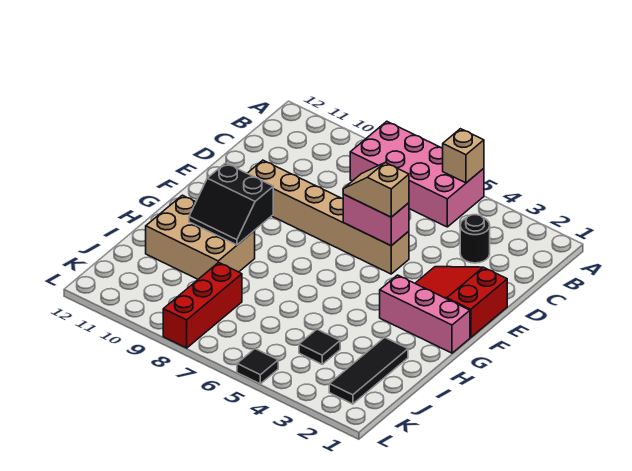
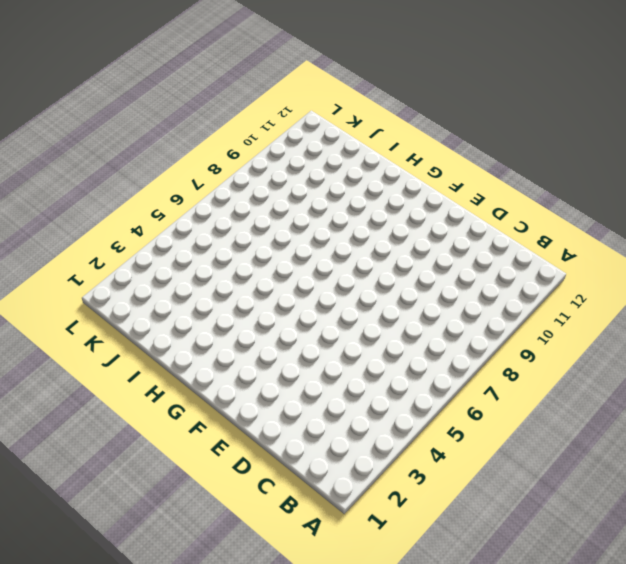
none -> pink 2x4 brick [350,121,484,227]
none -> black 1x1 round brick [460,215,490,263]
none -> red 2x3 slope [415,267,507,338]

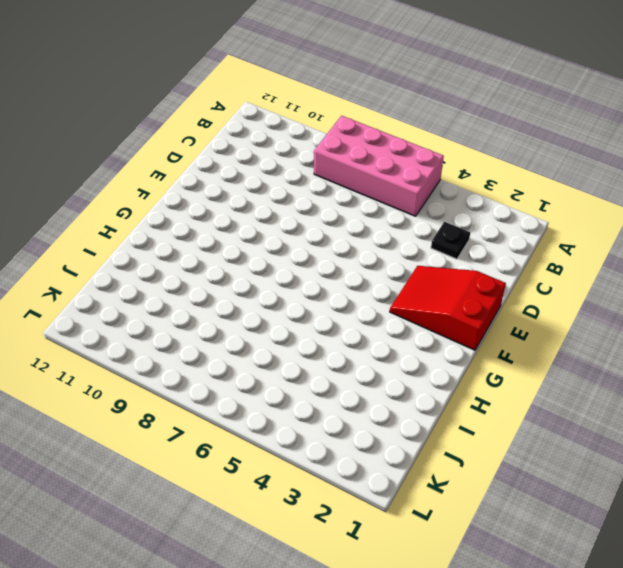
black 1x1 plate [431,222,470,259] -> black 1x1 round brick [460,215,490,263]
none -> tan 1x6 brick [247,160,409,274]
none -> pink 1x3 brick [380,275,470,353]
none -> tan 2x3 brick [146,195,255,279]

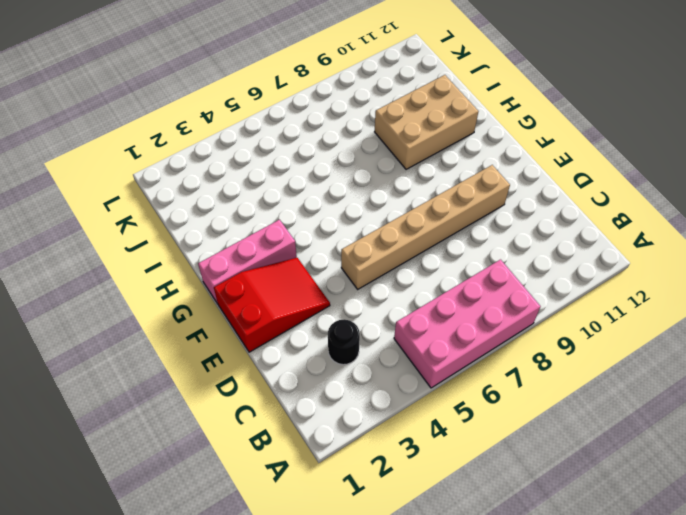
none -> black 1x3 tile [329,337,408,404]
none -> black 1x1 tile [299,329,340,364]
none -> red 1x3 brick [163,262,242,348]

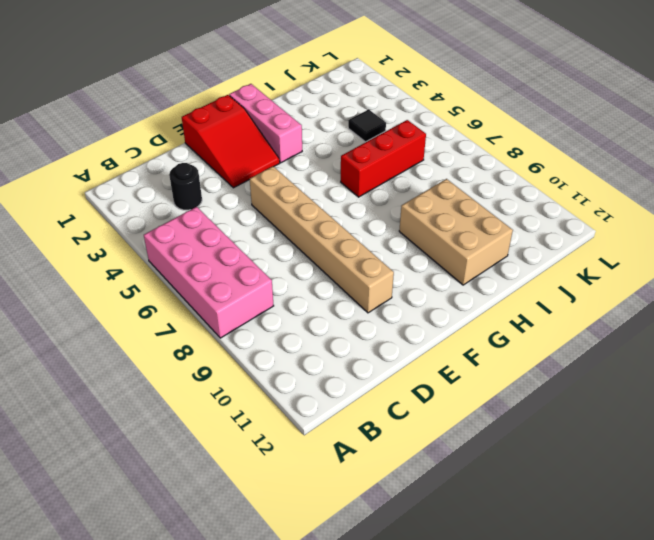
red 1x3 brick [341,120,426,197] -> red 1x3 brick moved to [163,262,242,348]
none -> black 1x3 tile [329,337,408,404]
none -> black 1x1 tile [237,349,278,384]
none -> tan 1x1 brick [443,129,484,183]

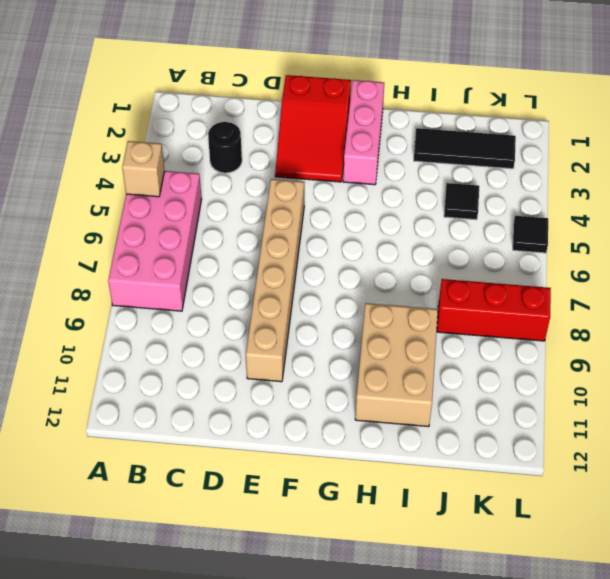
none -> pink 1x2 brick [343,194,409,246]
none -> black 2x2 slope [189,163,273,245]
none -> tan 1x2 slope [343,163,409,217]

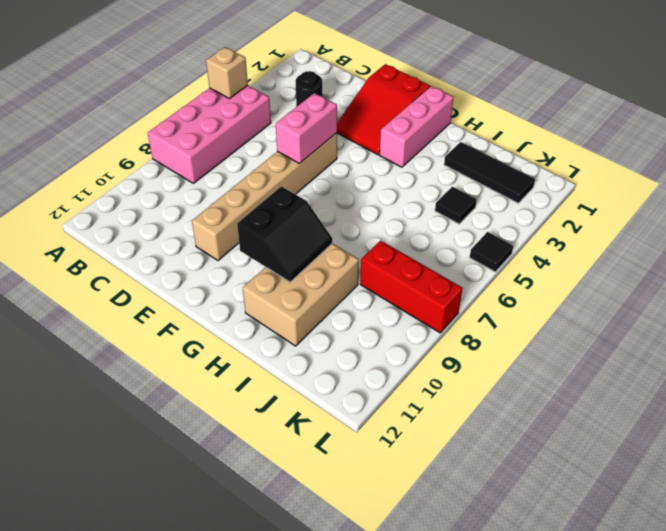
none -> tan 1x2 slope [343,163,409,217]

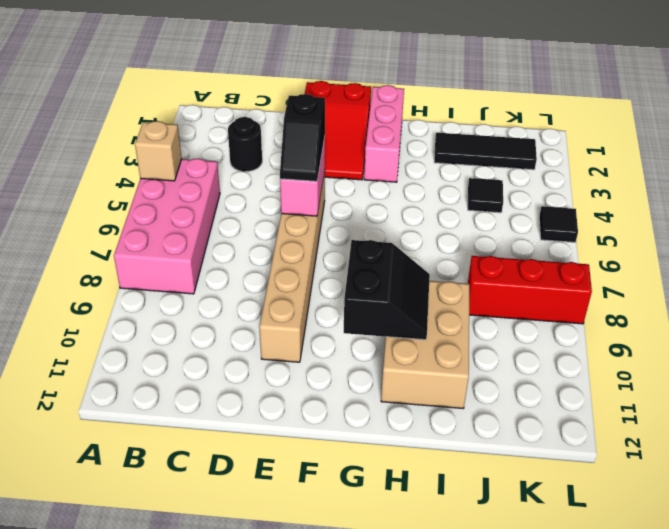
black 1x2 slope [280,94,325,181] -> tan 1x2 slope [343,163,409,217]

